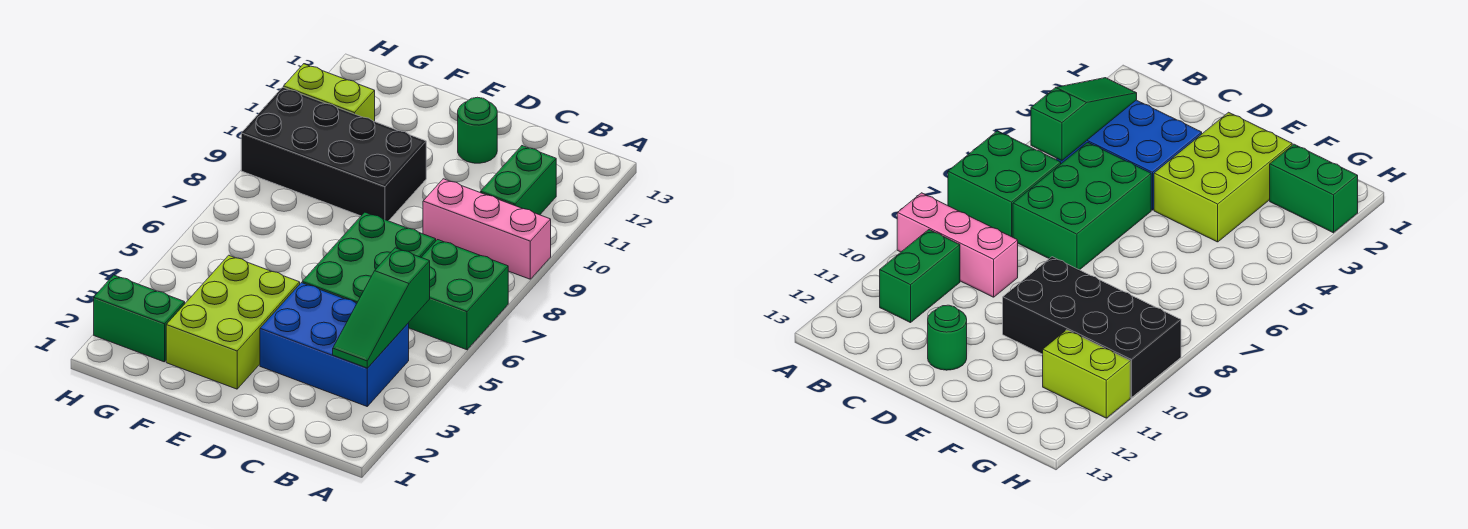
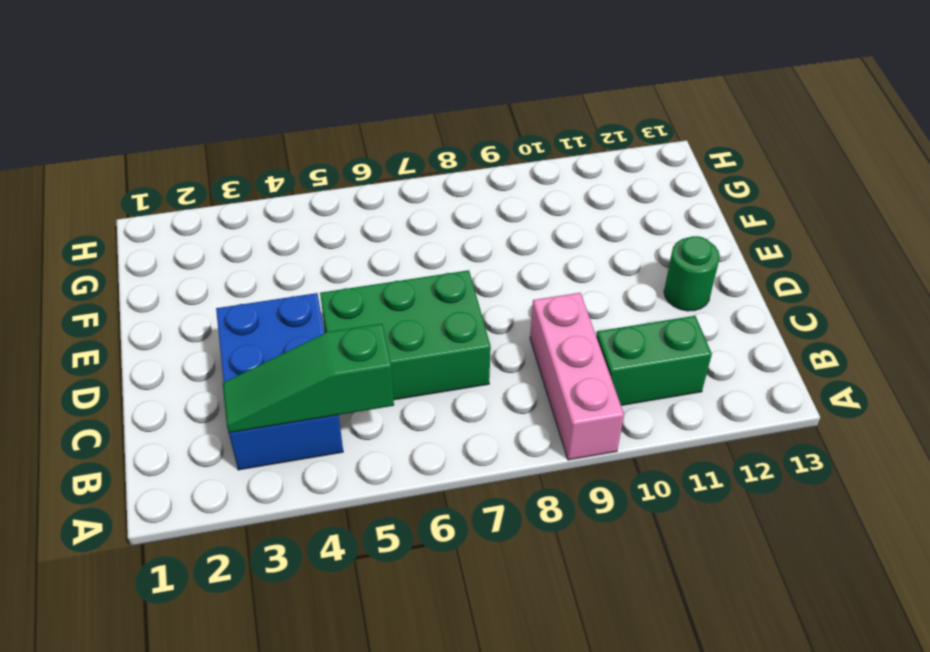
none -> green 2x2 brick [409,240,508,350]
none -> lime 2x3 brick [166,255,300,389]

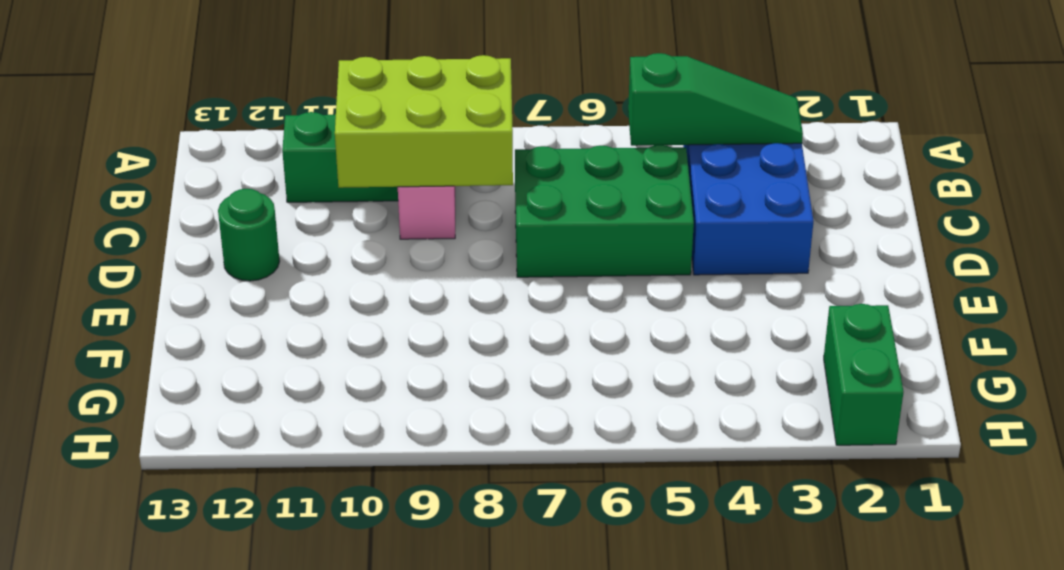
lime 2x3 brick [335,55,513,188] -> lime 2x3 brick moved to [166,255,300,389]
none -> green 2x2 brick [409,240,508,350]
none -> black 2x4 brick [241,87,426,221]

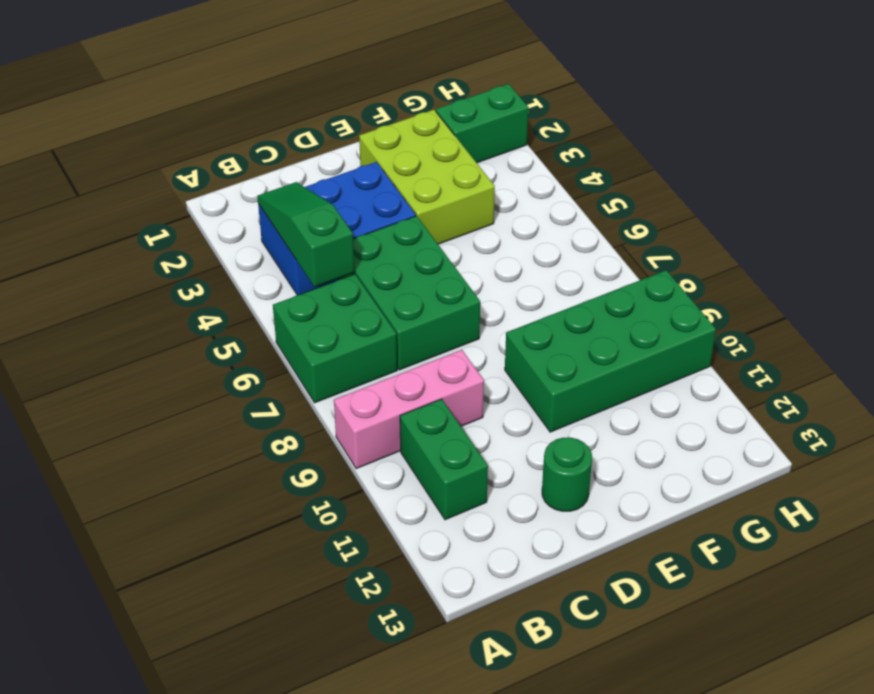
green 2x4 brick [505,270,716,432] -> black 2x4 brick [241,87,426,221]
none -> lime 1x2 brick [284,64,375,121]

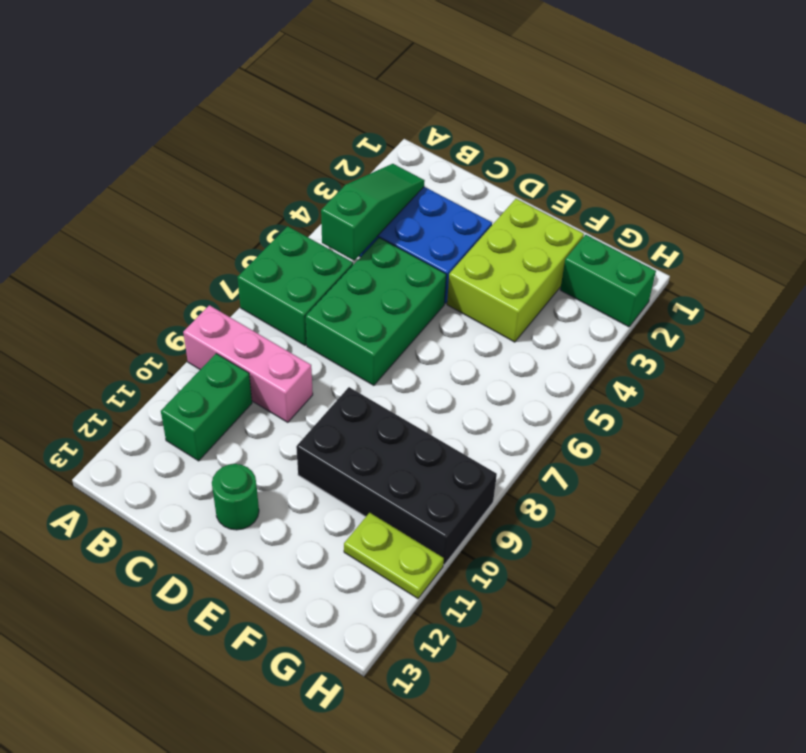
lime 1x2 plate [344,513,444,598] -> lime 1x2 brick [284,64,375,121]

